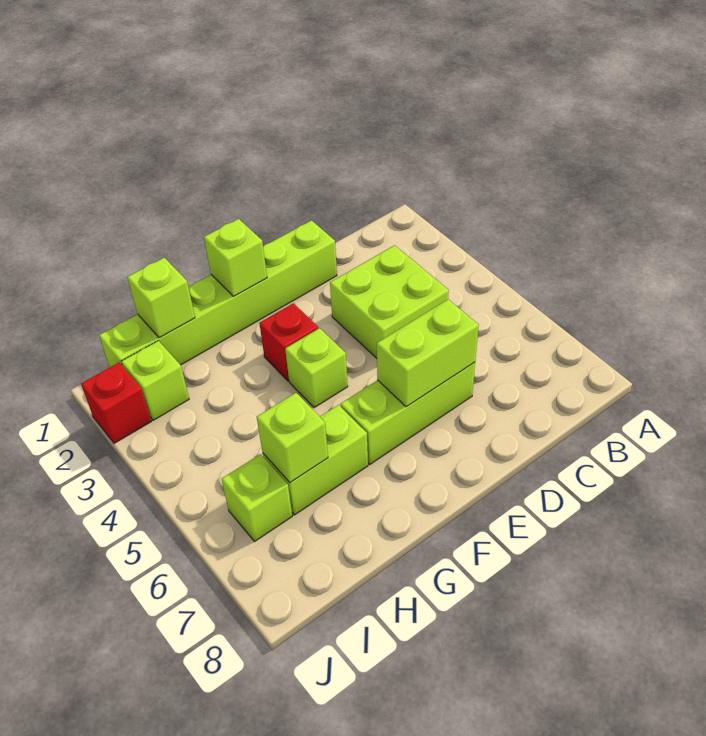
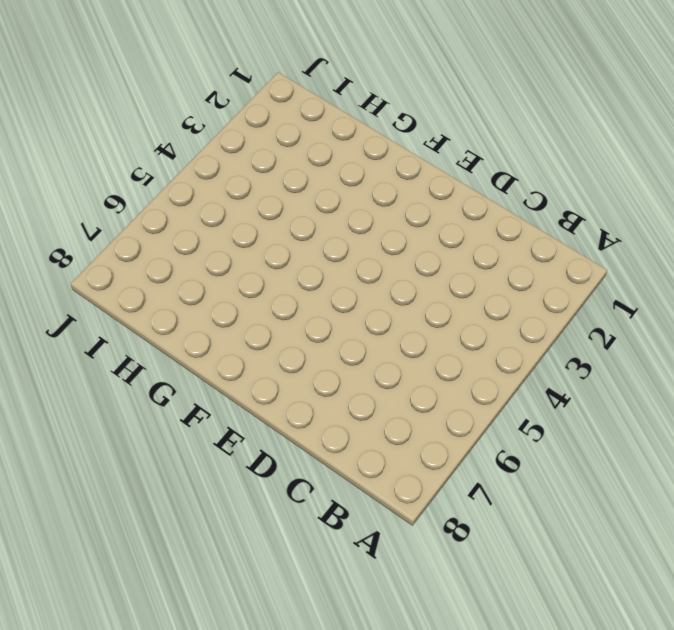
none -> lime 2x2 brick [330,245,449,358]
none -> lime 1x6 brick [99,220,337,367]
none -> lime 1x3 brick [341,362,475,464]

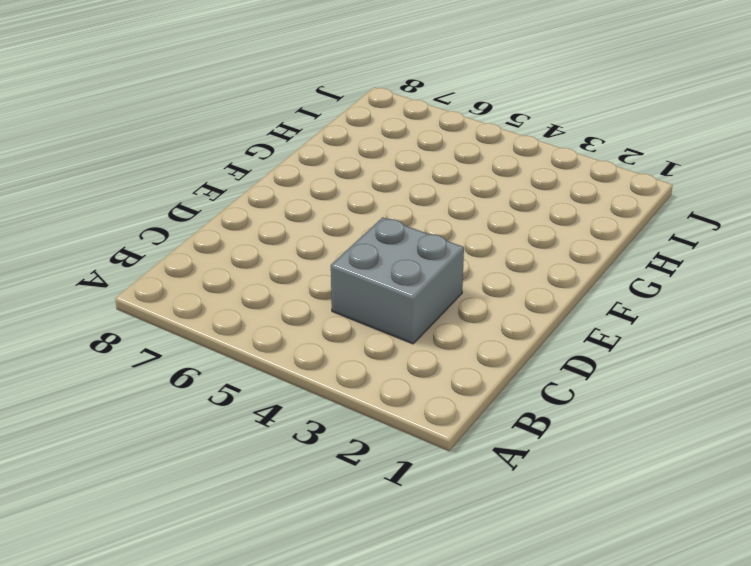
grey 2x2 brick [331,217,464,344] -> lime 2x2 brick [330,245,449,358]
none -> lime 1x6 brick [99,220,337,367]
none -> lime 1x3 brick [341,362,475,464]
none -> red 1x1 brick [259,303,319,381]

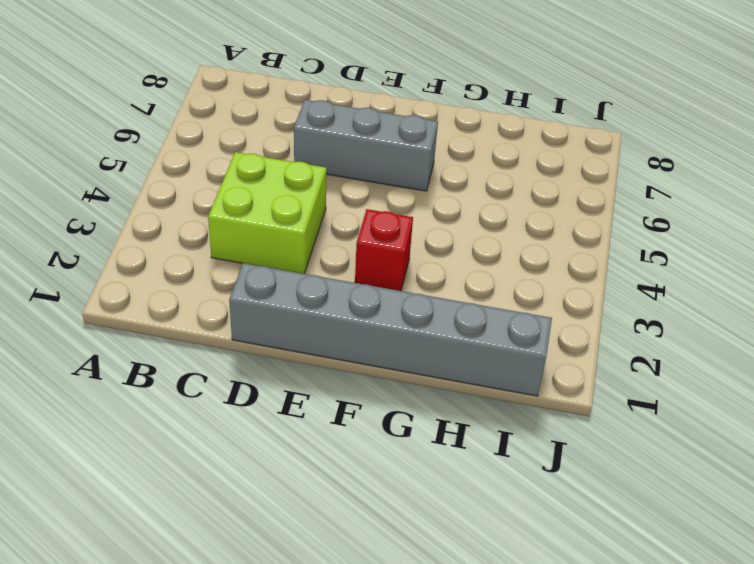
grey 1x6 brick [229,263,552,396] -> lime 1x6 brick [99,220,337,367]
grey 1x3 brick [294,100,438,191] -> lime 1x3 brick [341,362,475,464]
none -> lime 1x1 brick [285,328,348,408]
none -> lime 1x2 brick [263,405,368,515]
none -> lime 1x1 brick [121,341,189,420]

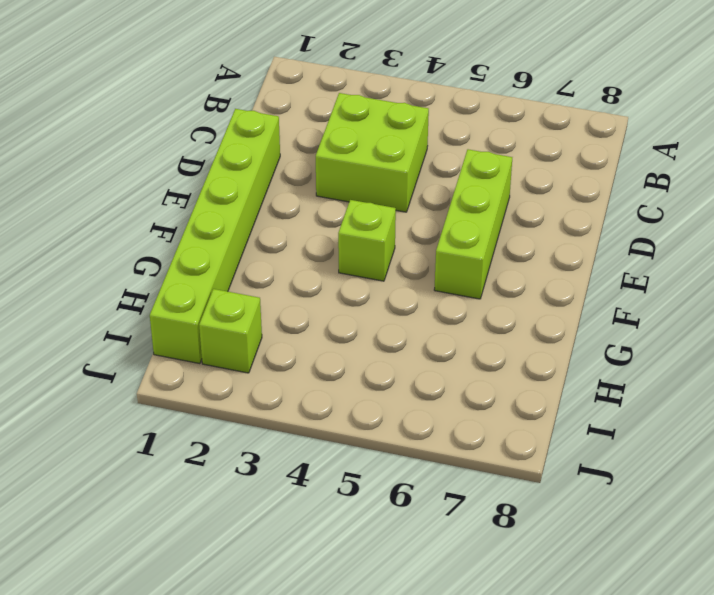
none -> red 1x1 brick [259,303,319,381]
none -> lime 1x2 brick [263,405,368,515]
none -> lime 1x1 brick [222,454,292,541]

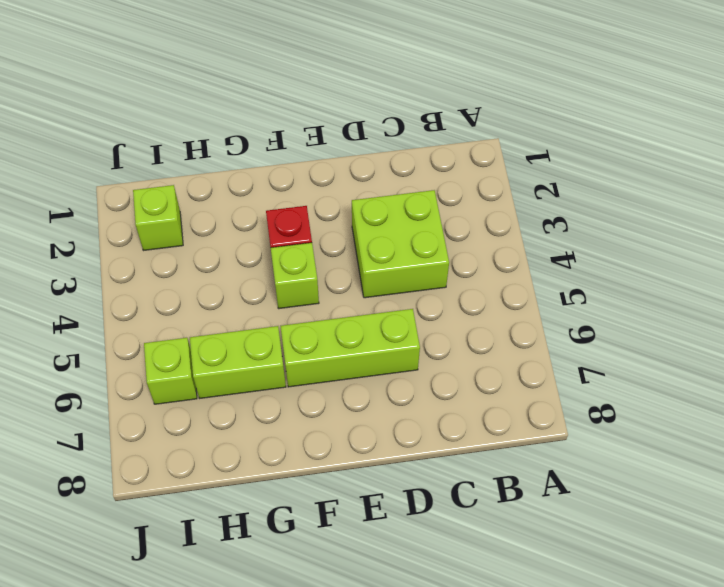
none -> lime 1x6 brick [99,220,337,367]
none -> red 1x1 brick [81,363,151,443]
none -> lime 1x2 brick [377,299,479,407]

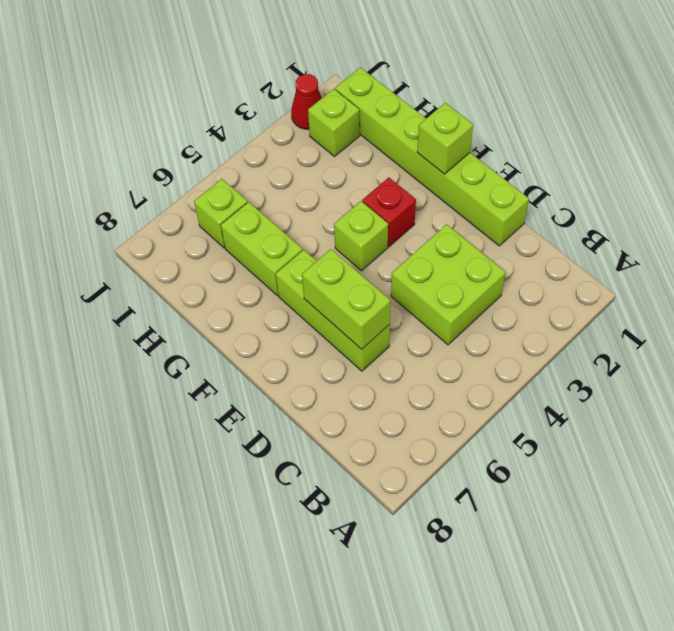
red 1x1 cone [291,74,322,129] -> red 1x1 brick [81,363,151,443]
none -> lime 1x1 brick [127,258,195,338]
none -> lime 1x1 brick [257,393,328,482]

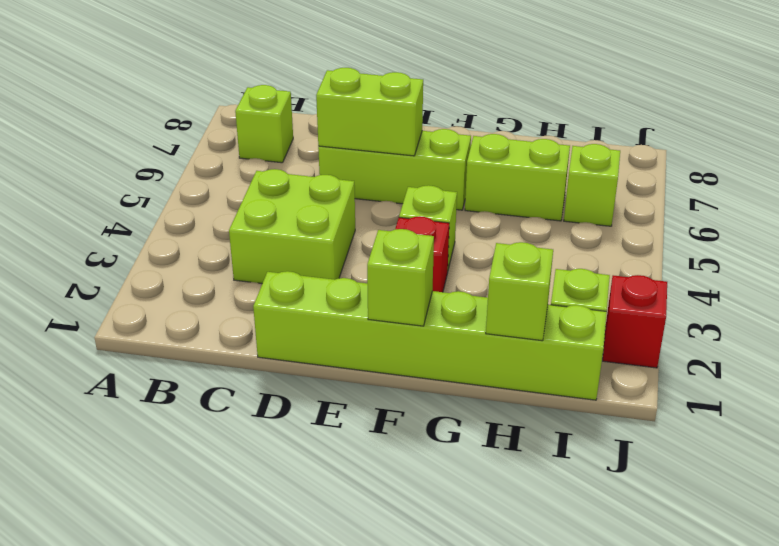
lime 1x1 brick [235,85,293,163] -> lime 1x1 brick moved to [257,393,328,482]

